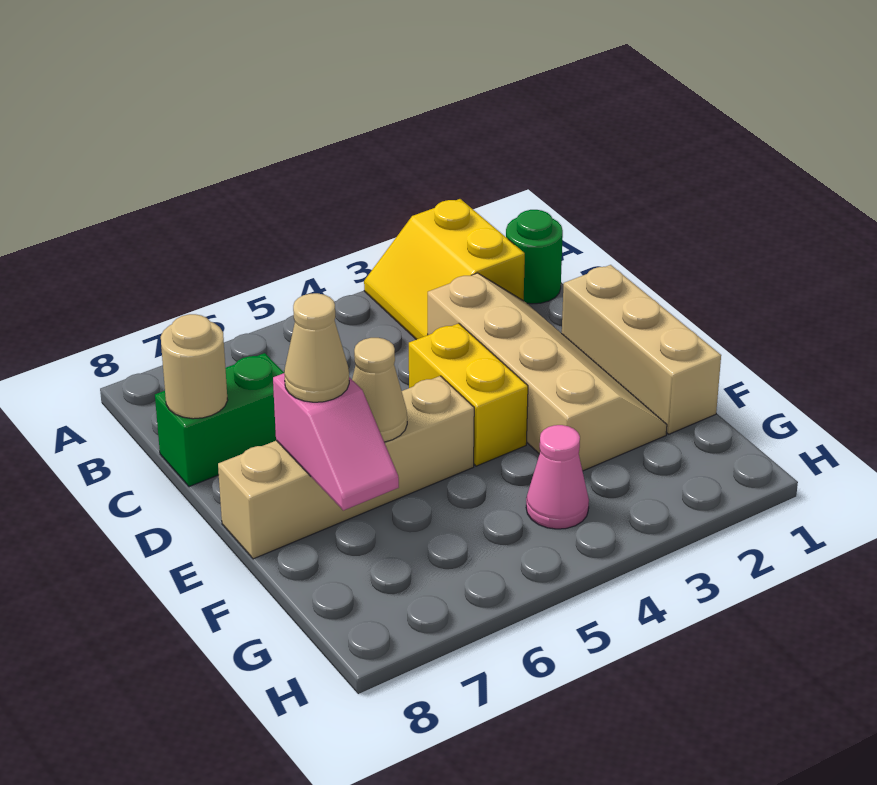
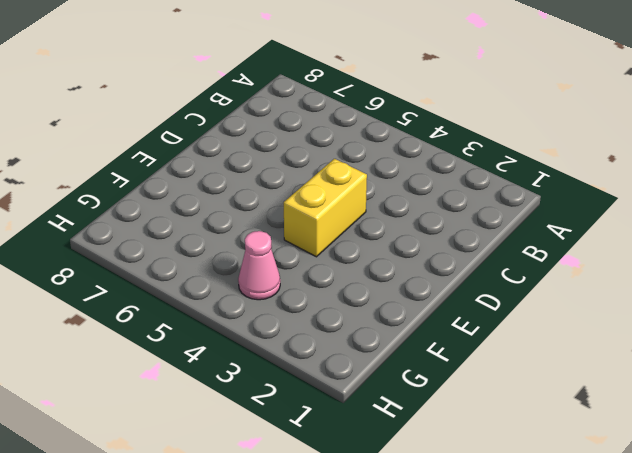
none -> yellow 2x2 slope [364,199,525,340]
none -> green 1x1 round brick [506,210,563,304]
none -> tan 2x4 slope [428,273,667,471]

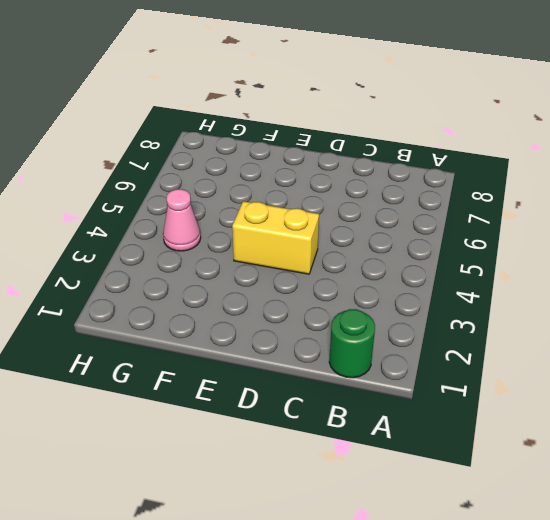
none -> yellow 2x2 slope [364,199,525,340]
none -> tan 2x4 slope [428,273,667,471]
none -> green 1x2 brick [155,353,284,487]

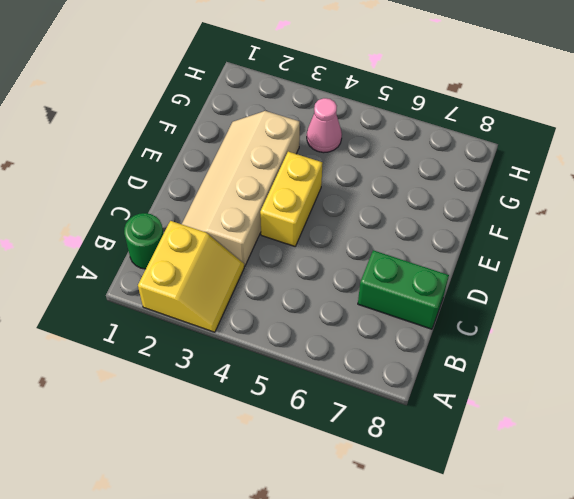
none -> tan 1x3 brick [562,265,721,434]
none -> tan 1x4 brick [218,376,474,559]
none -> tan 1x1 round brick [161,314,228,419]

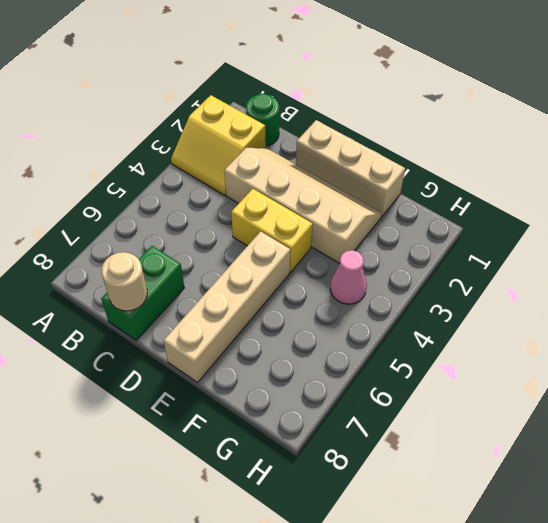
none -> tan 1x1 cone [352,338,407,442]
none -> pink 1x2 slope [273,373,399,510]
none -> tan 1x1 cone [284,293,349,402]

